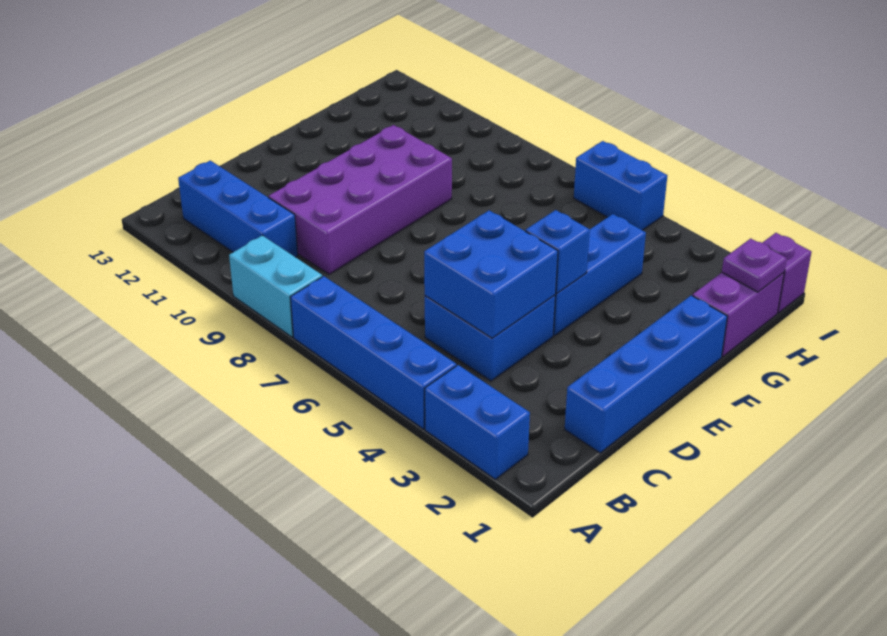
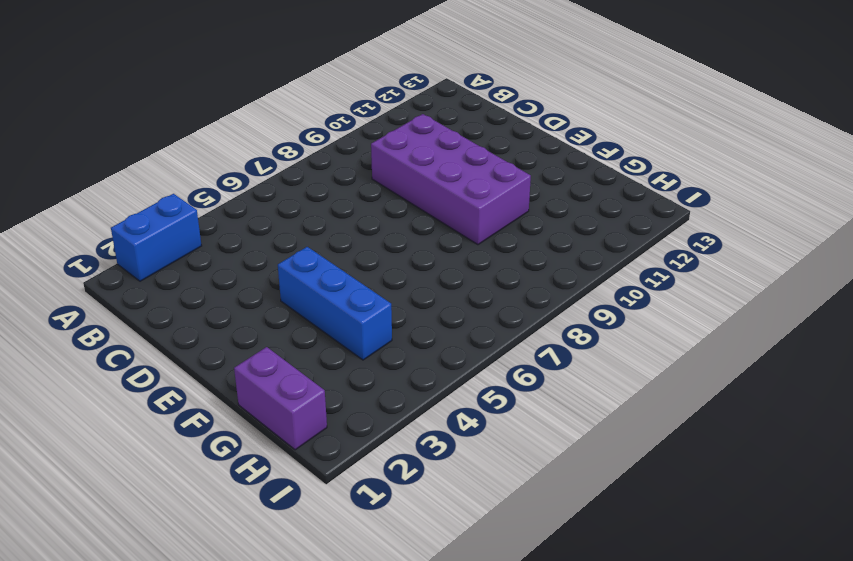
none -> blue 1x4 brick [290,276,456,429]
none -> cyan 1x2 brick [229,235,322,337]
none -> blue 1x3 brick [178,161,298,257]

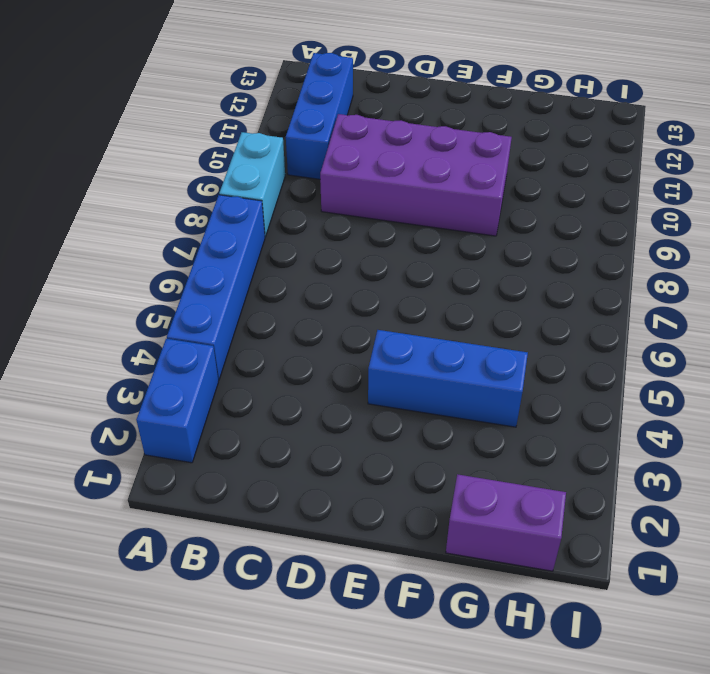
none -> blue 1x4 brick [565,295,727,453]
none -> blue 2x2 brick [425,295,555,381]
none -> purple 1x1 brick [762,233,811,313]

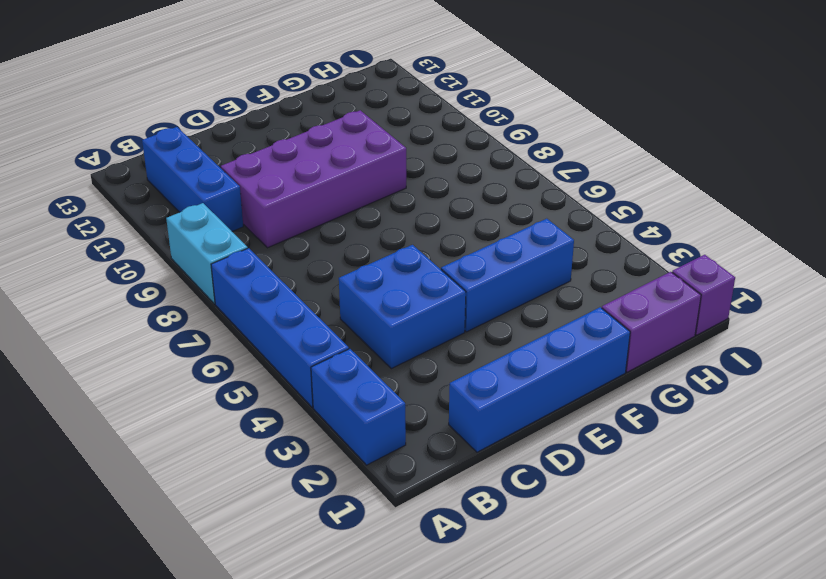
none -> blue 1x2 brick [574,141,667,230]
none -> blue 2x2 brick [424,210,558,338]
none -> blue 1x1 brick [525,210,590,293]

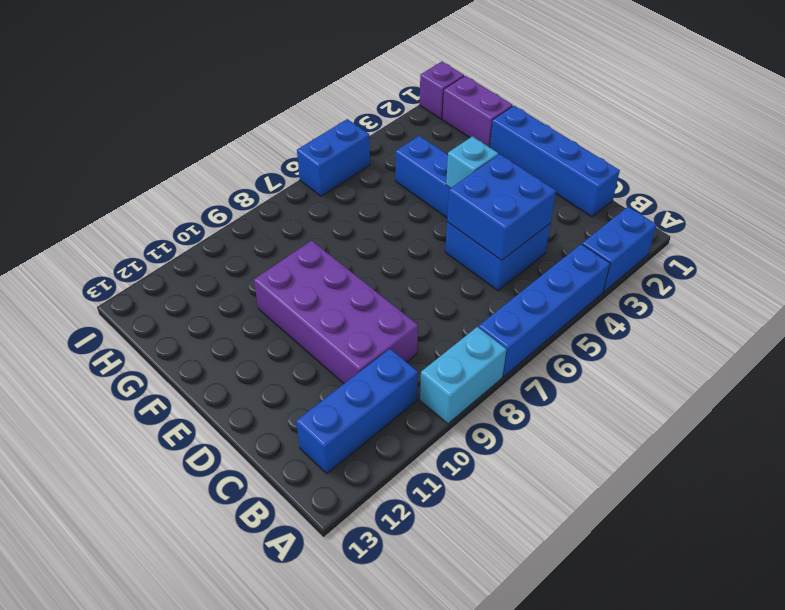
cyan 1x1 brick [446,136,498,188] -> blue 1x1 brick [525,210,590,293]
none -> purple 1x1 plate [722,239,787,292]

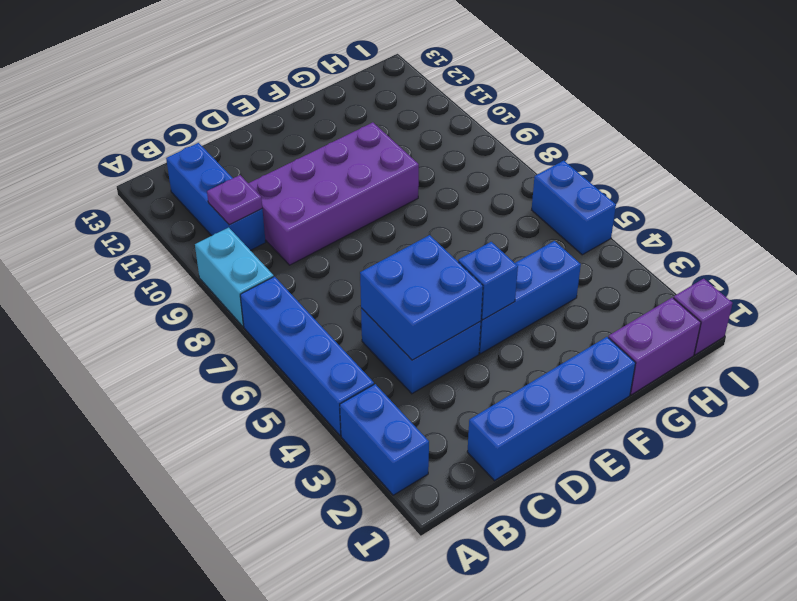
purple 1x1 plate [207,175,262,225] -> purple 1x1 plate moved to [722,239,787,292]

